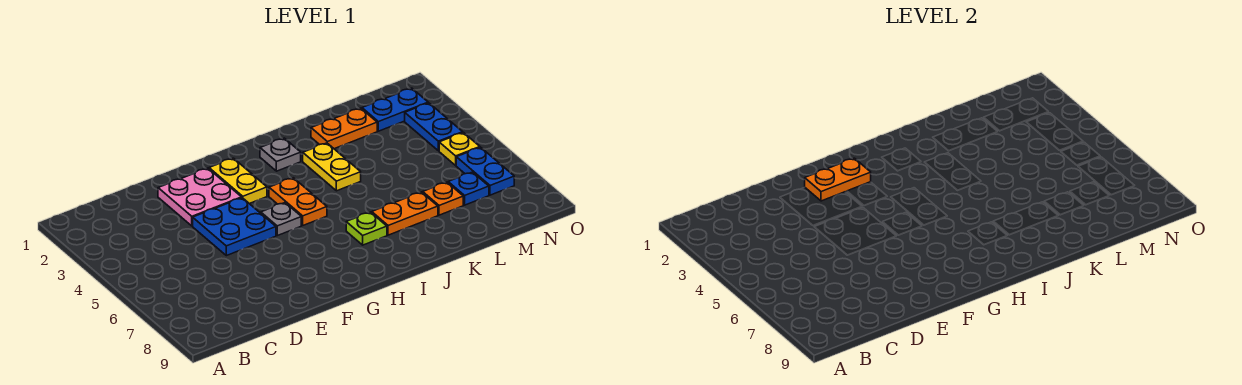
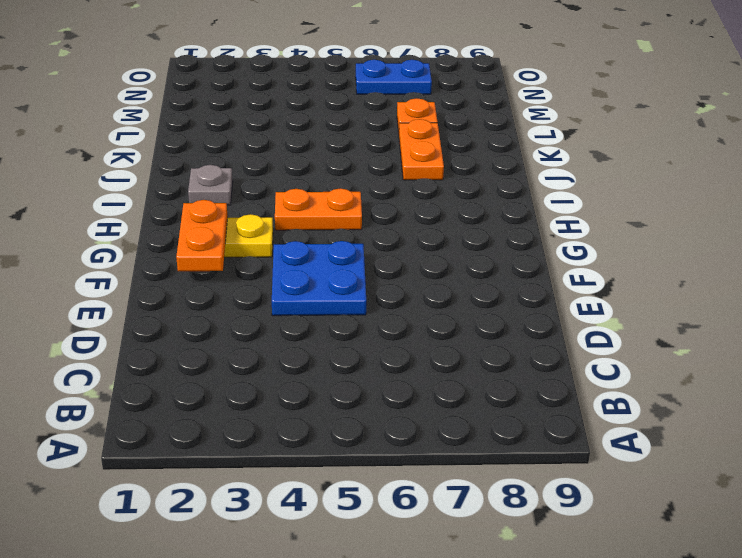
none -> pink 2x2 plate [158,168,242,226]
none -> grey 1x1 plate [261,203,301,236]
none -> lime 1x1 plate [346,212,387,245]

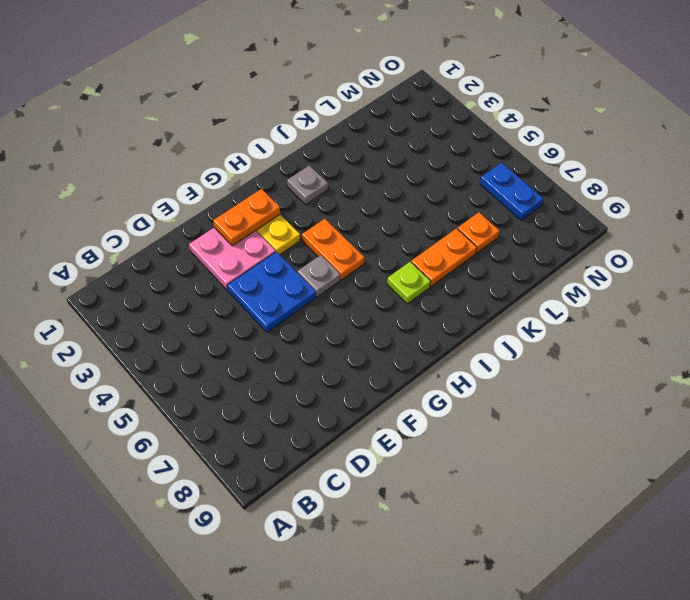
none -> yellow 1x2 plate [303,143,361,191]
none -> orange 1x2 plate [311,108,377,149]
none -> blue 1x2 plate [362,88,428,131]

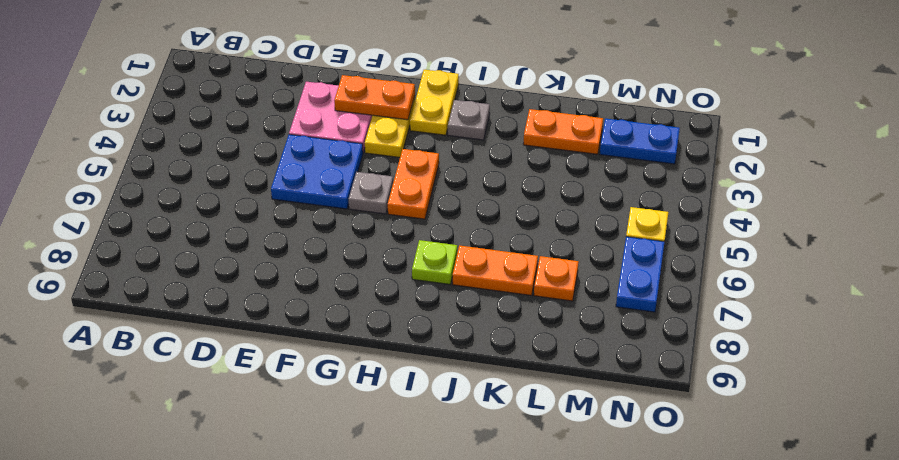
yellow 1x2 plate [410,70,459,135] -> yellow 1x2 plate moved to [303,143,361,191]
none -> blue 1x1 plate [448,172,489,205]
none -> blue 1x2 plate [405,103,463,151]

